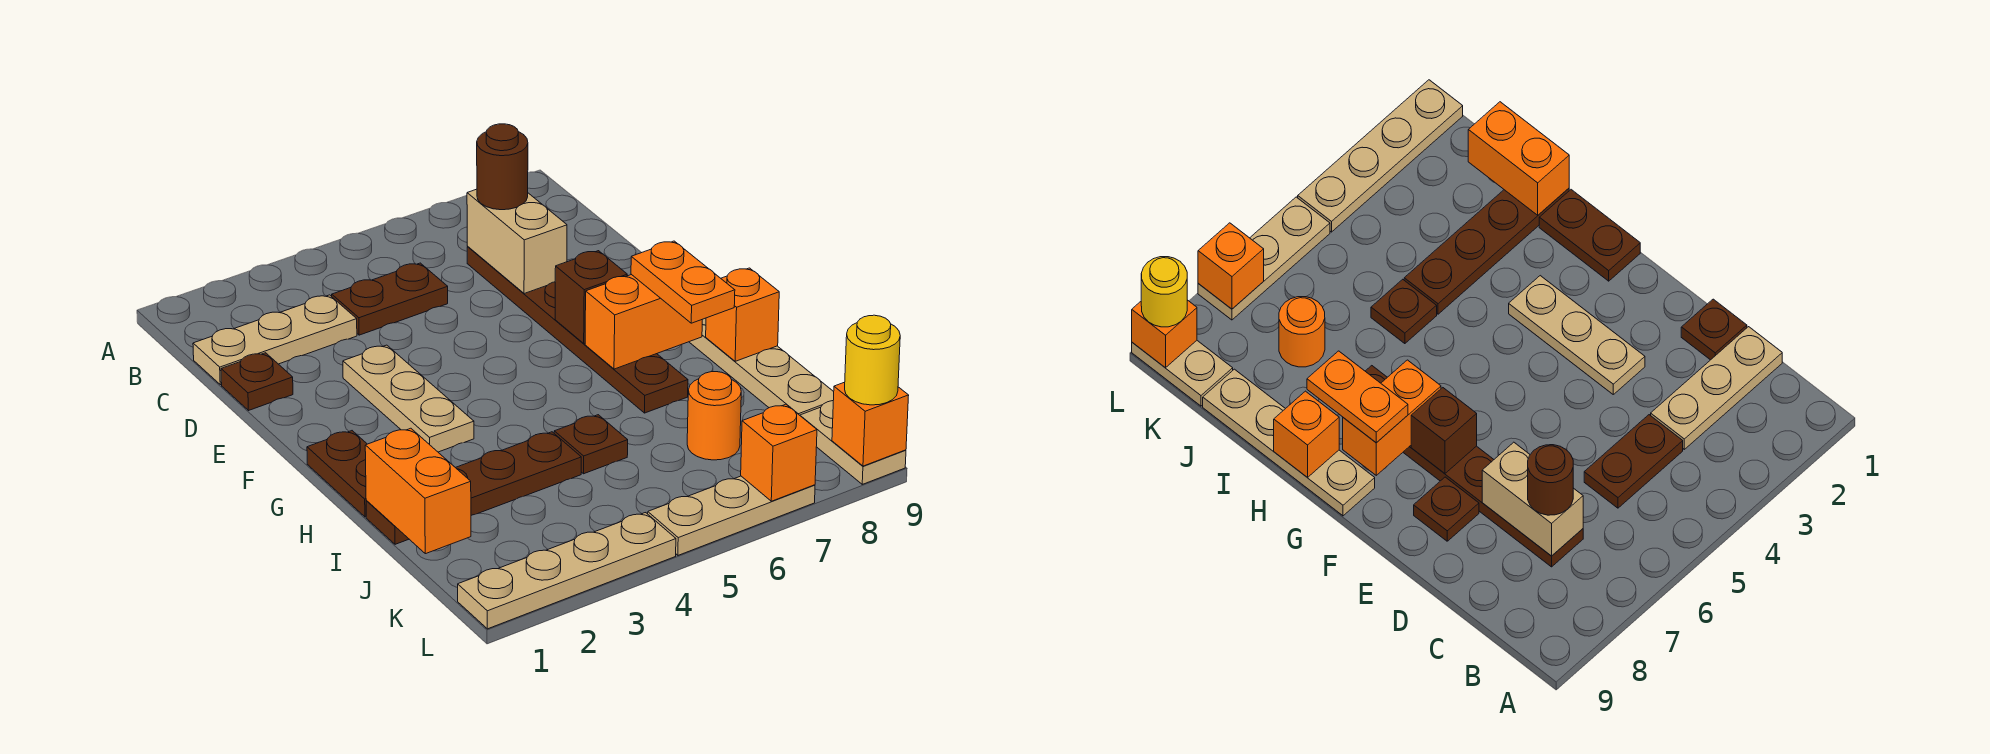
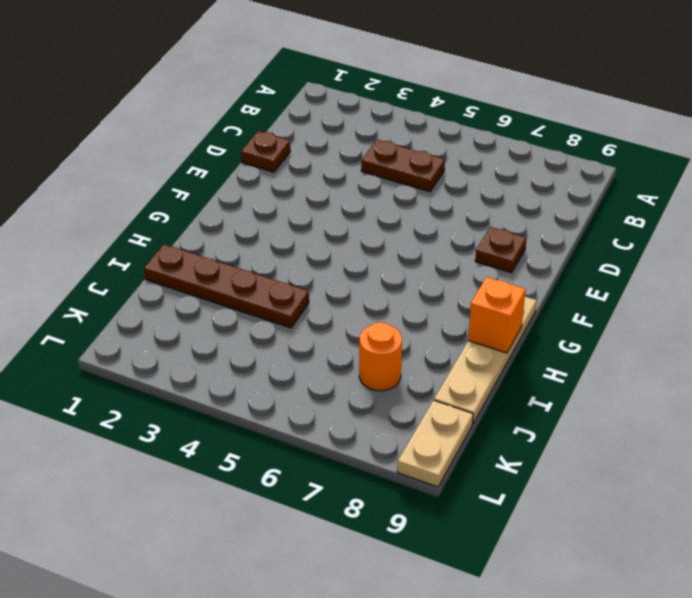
none -> tan 1x3 plate [193,295,357,385]
none -> brown 1x6 plate [467,247,688,413]
none -> tan 1x3 plate [343,345,474,452]

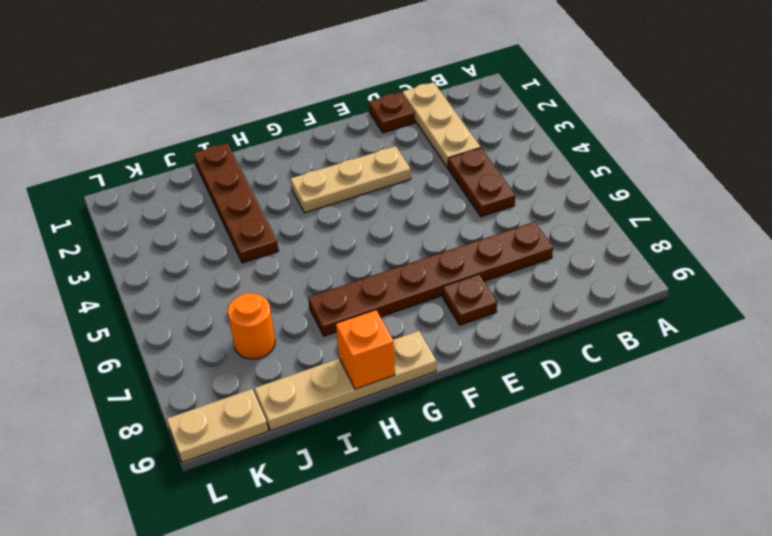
none -> brown 1x2 plate [307,431,367,517]
none -> brown 1x1 plate [554,415,628,474]
none -> tan 1x4 plate [458,513,676,629]

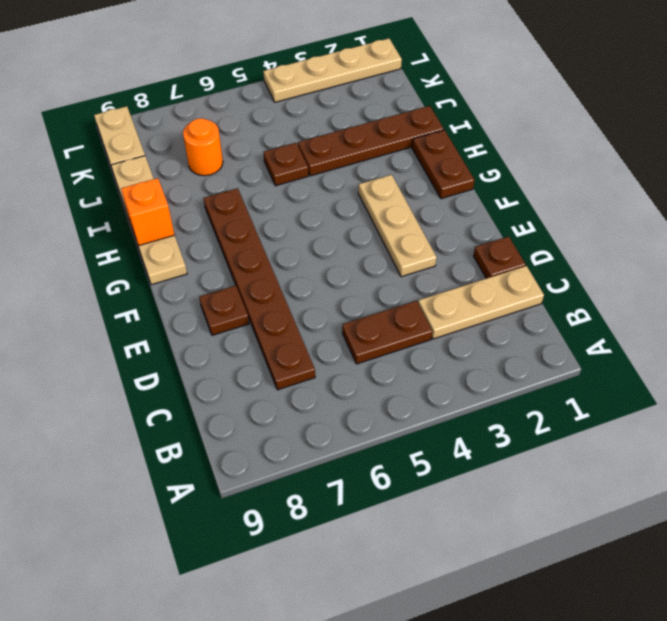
none -> tan 1x3 plate [648,476,815,555]
none -> tan 1x2 brick [467,189,567,294]
none -> brown 1x1 brick [555,251,627,344]

